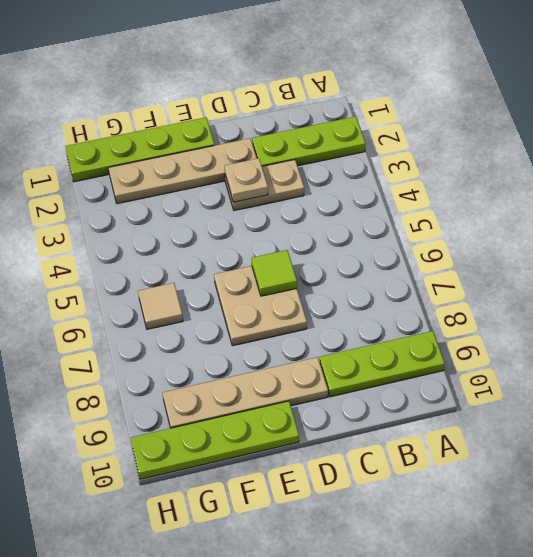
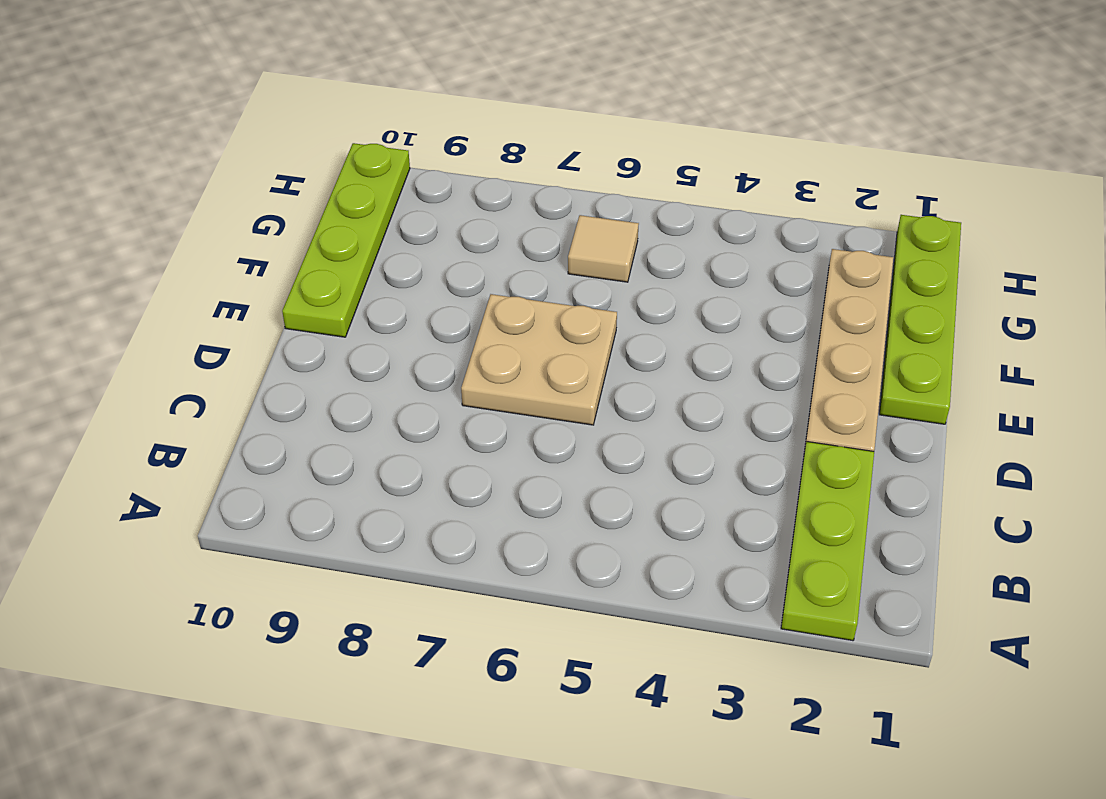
none -> lime 1x3 plate [320,331,445,397]
none -> tan 1x2 plate [225,160,304,210]

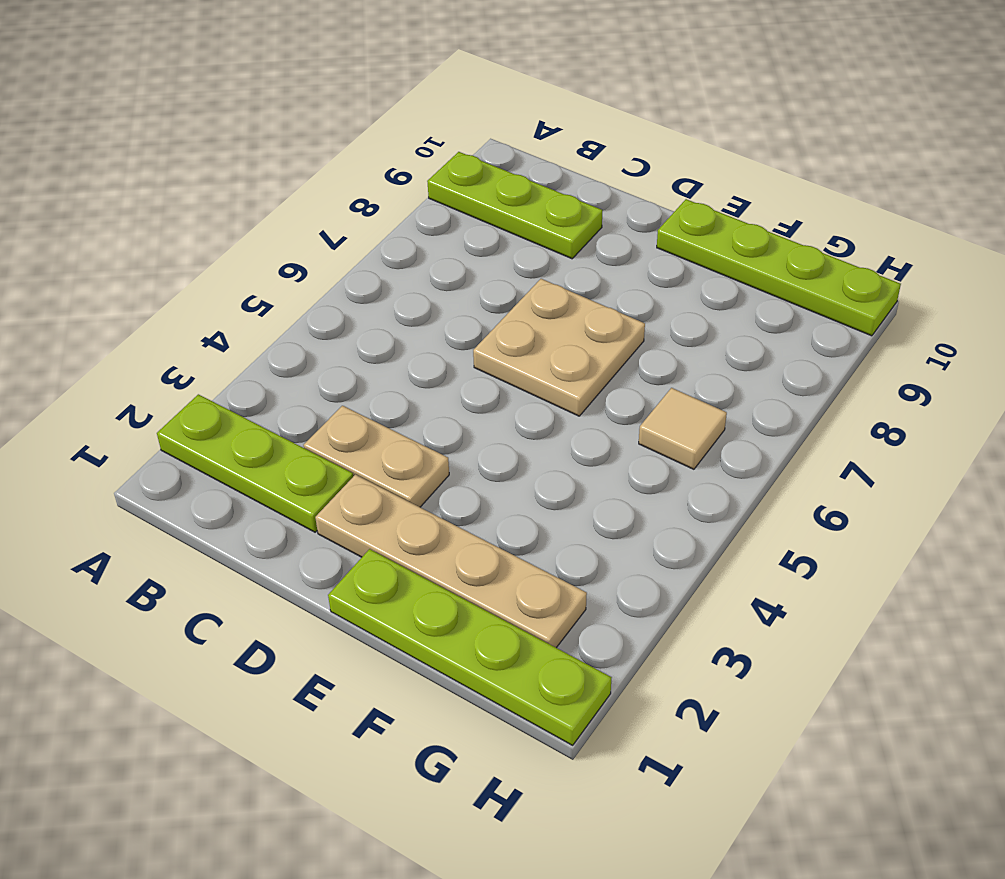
none -> tan 1x4 plate [163,357,328,428]
none -> tan 1x1 plate [225,158,268,202]

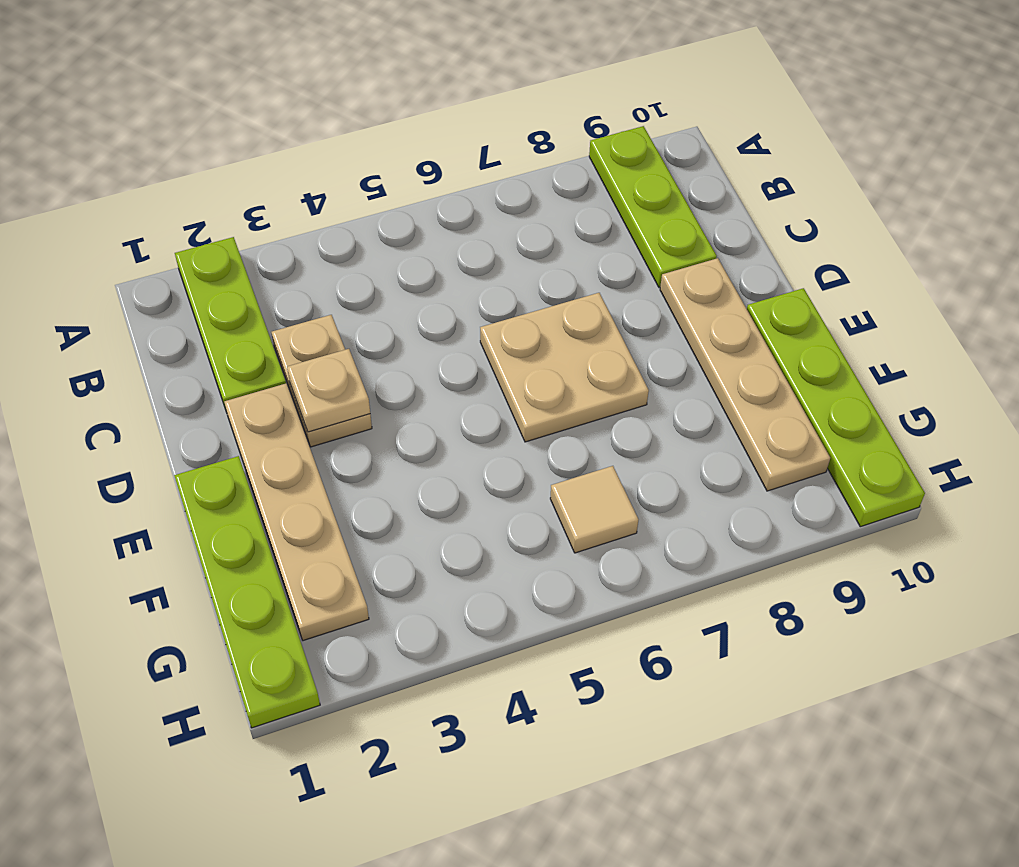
none -> lime 1x1 tile [252,250,297,296]

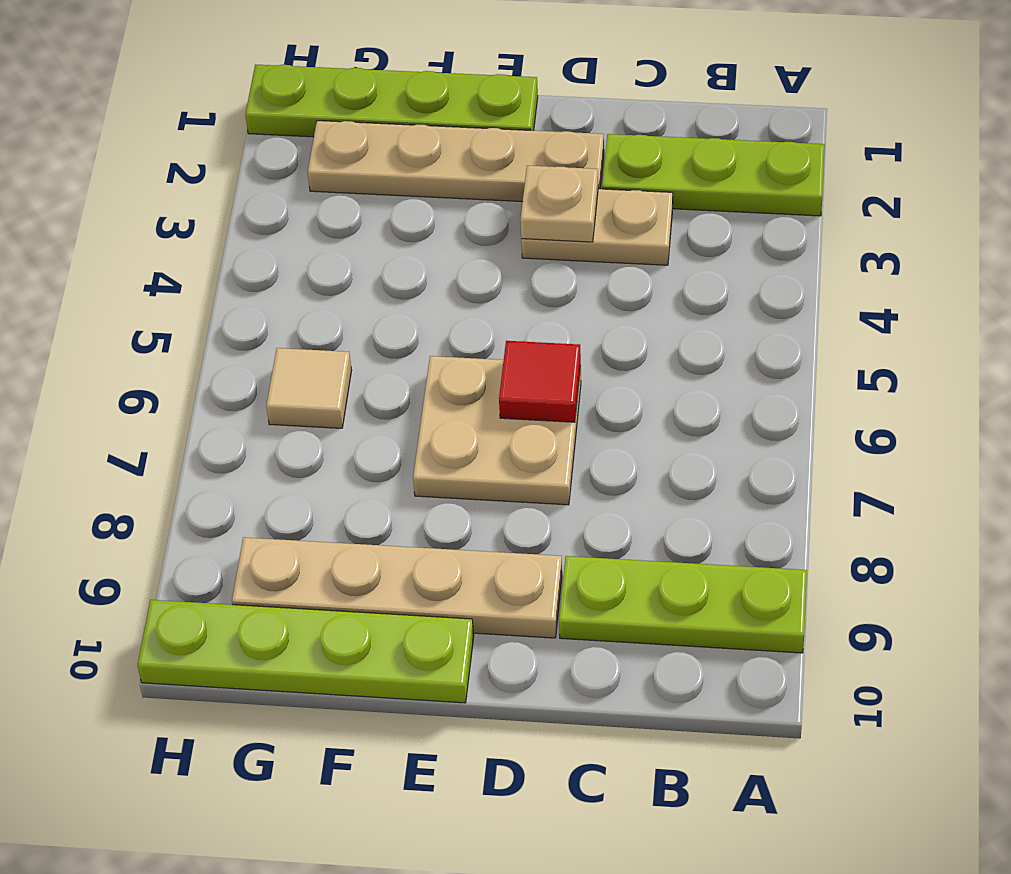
red 1x1 tile [499,341,581,422] -> lime 1x1 tile [252,250,297,296]

